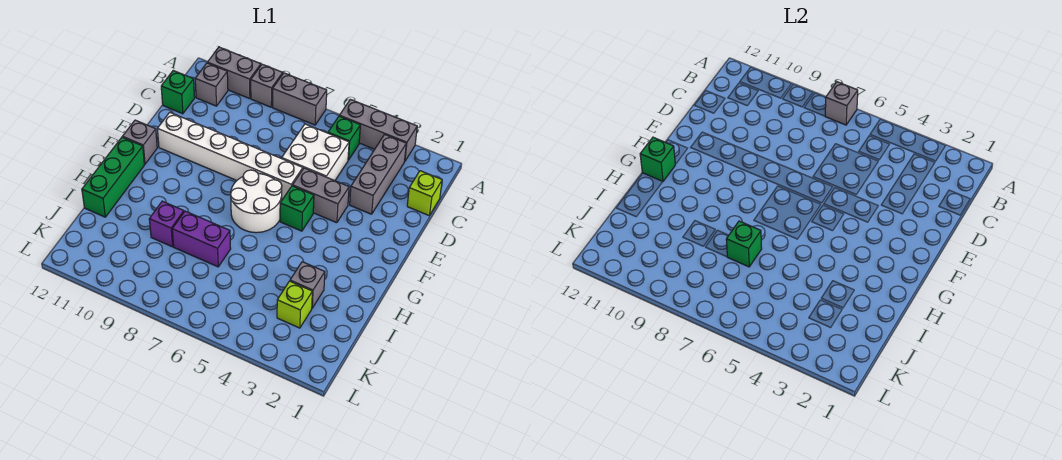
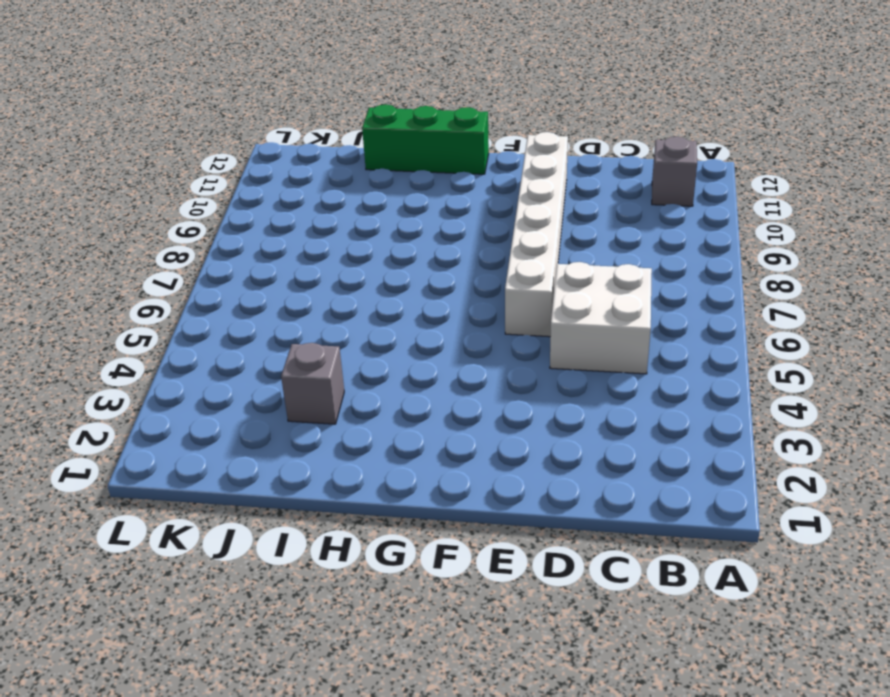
none -> grey 1x3 brick [339,99,417,161]
none -> grey 1x2 brick [273,73,327,125]
none -> grey 1x1 brick [251,64,283,107]

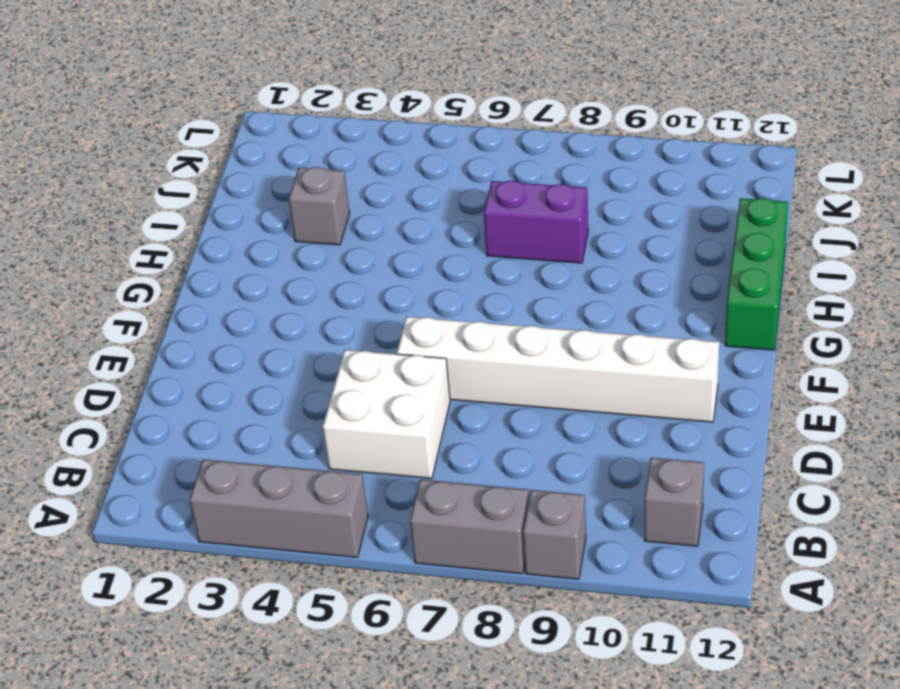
none -> grey 1x2 brick [207,47,261,99]
none -> grey 1x3 brick [350,134,406,214]
none -> green 1x1 brick [328,116,360,160]

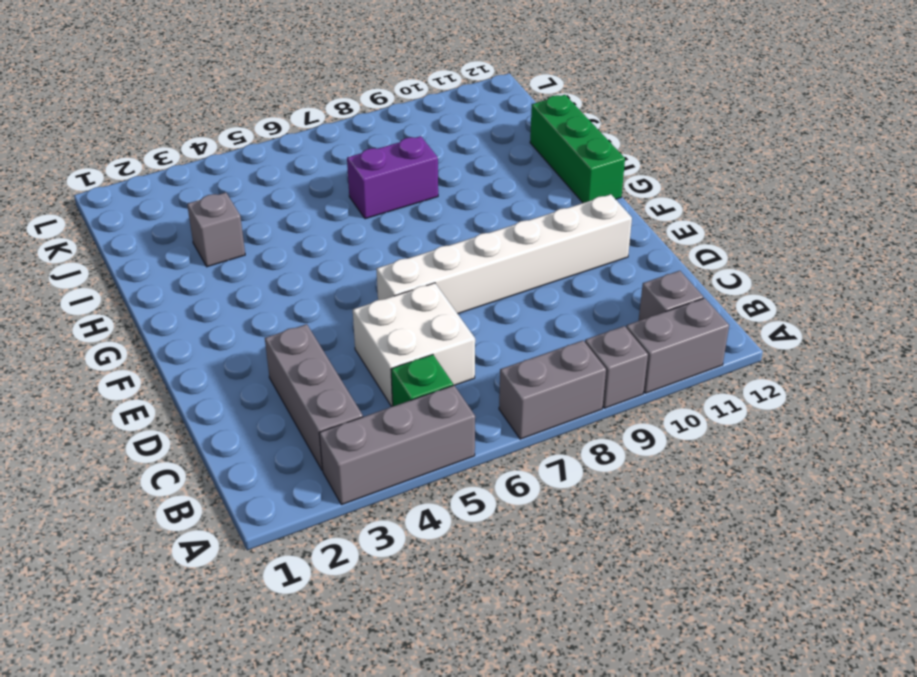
none -> lime 1x1 brick [407,171,442,215]
none -> green 1x1 brick [161,71,195,114]
none -> grey 1x2 brick [292,168,349,223]

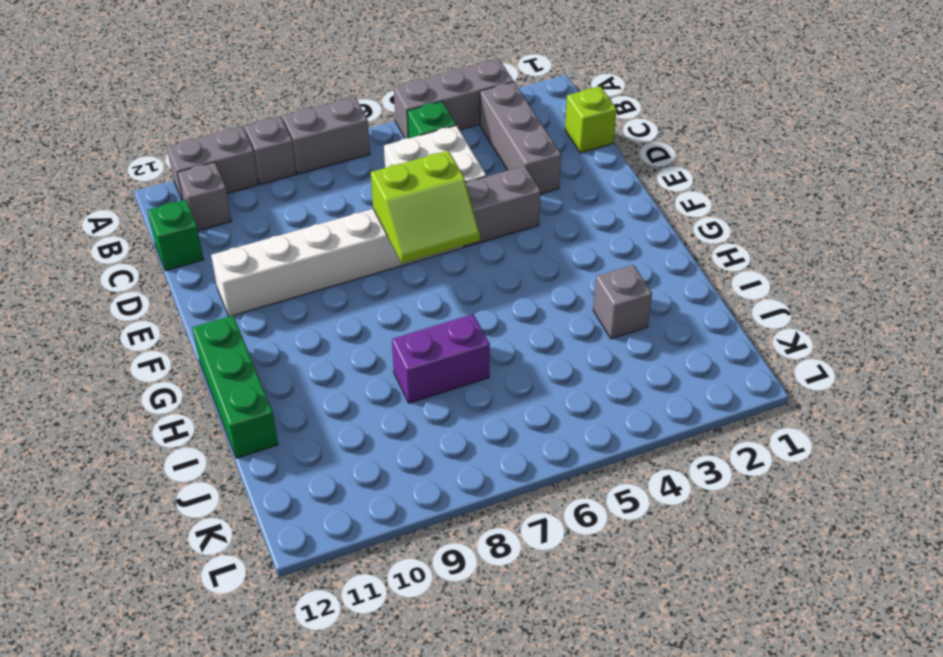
lime 2x2 slope [371,151,480,263] -> none
none -> green 1x1 brick [280,186,314,231]
none -> white 2x2 round brick [231,170,282,233]
none -> grey 1x1 brick [123,120,157,164]

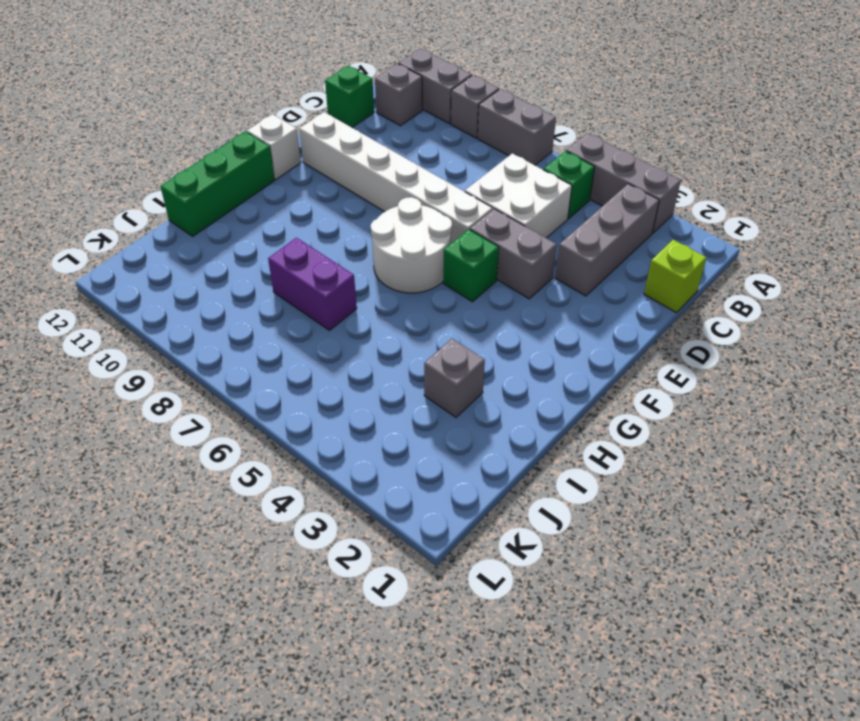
white 1x1 brick [247,114,301,179] -> grey 1x1 brick [123,120,157,164]
none -> purple 1x1 brick [149,201,184,247]
none -> lime 1x1 brick [277,281,312,328]
none -> grey 1x1 brick [825,82,858,125]

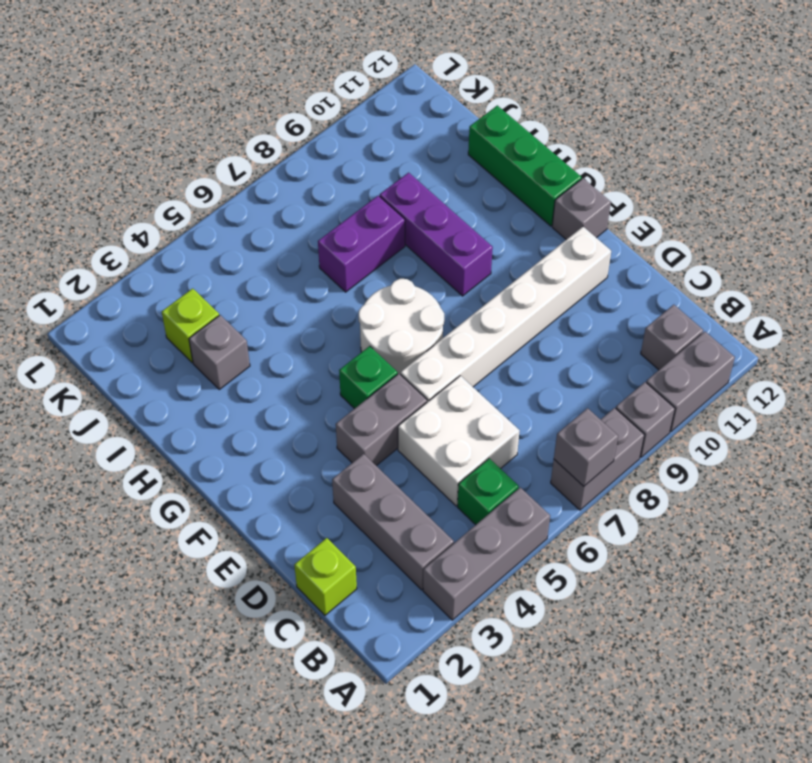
purple 1x3 brick [380,173,493,296] -> purple 1x1 brick [149,201,184,247]
none -> green 1x1 brick [161,71,195,114]
none -> green 1x1 brick [640,137,675,182]
none -> green 1x1 brick [726,221,762,267]

